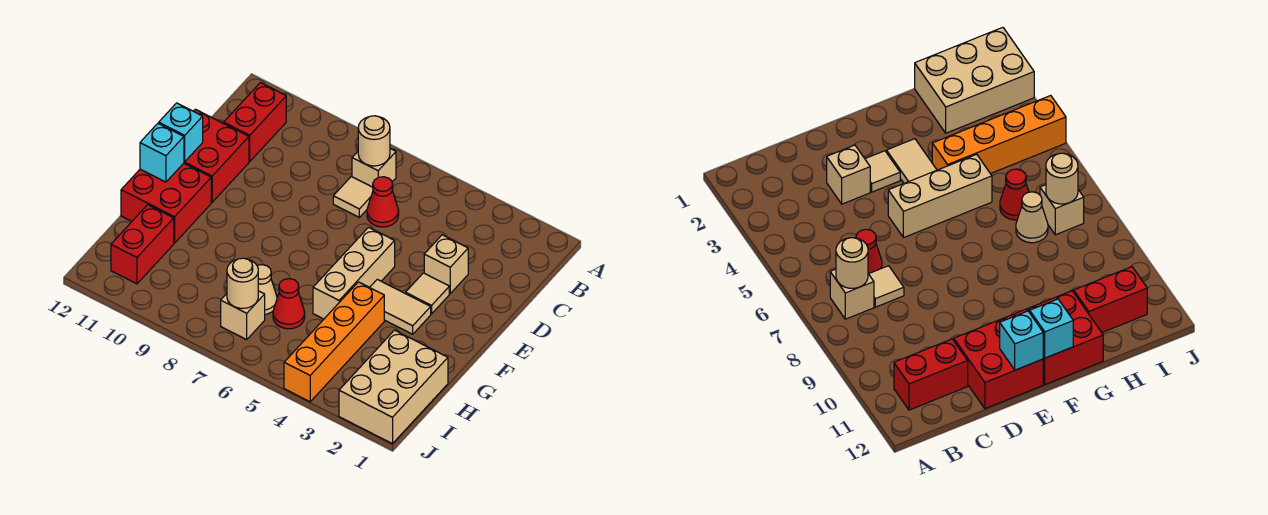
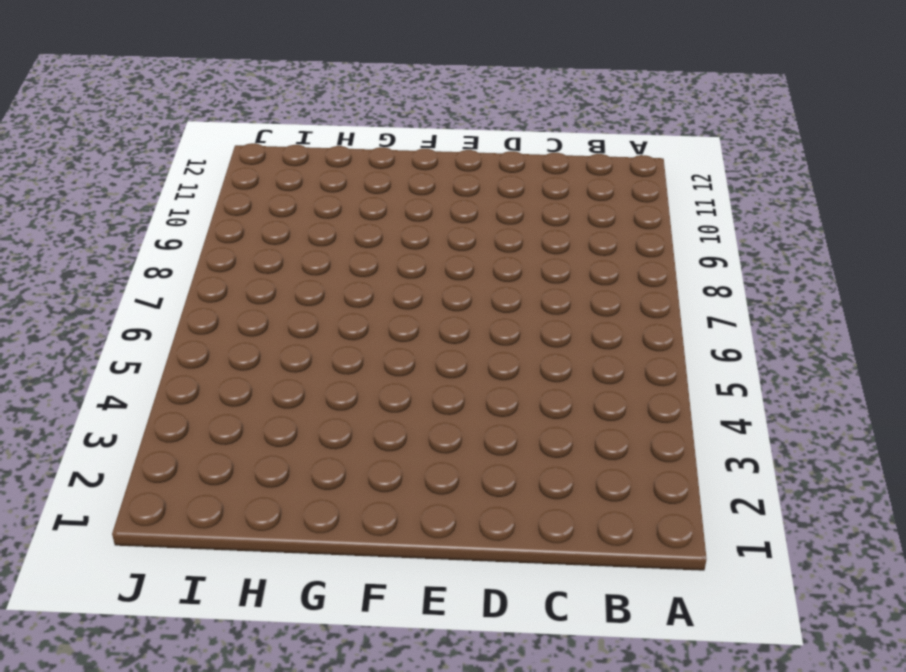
none -> tan 1x1 brick [352,149,396,187]
none -> red 1x2 brick [224,83,286,162]
none -> red 1x1 cone [367,177,399,227]

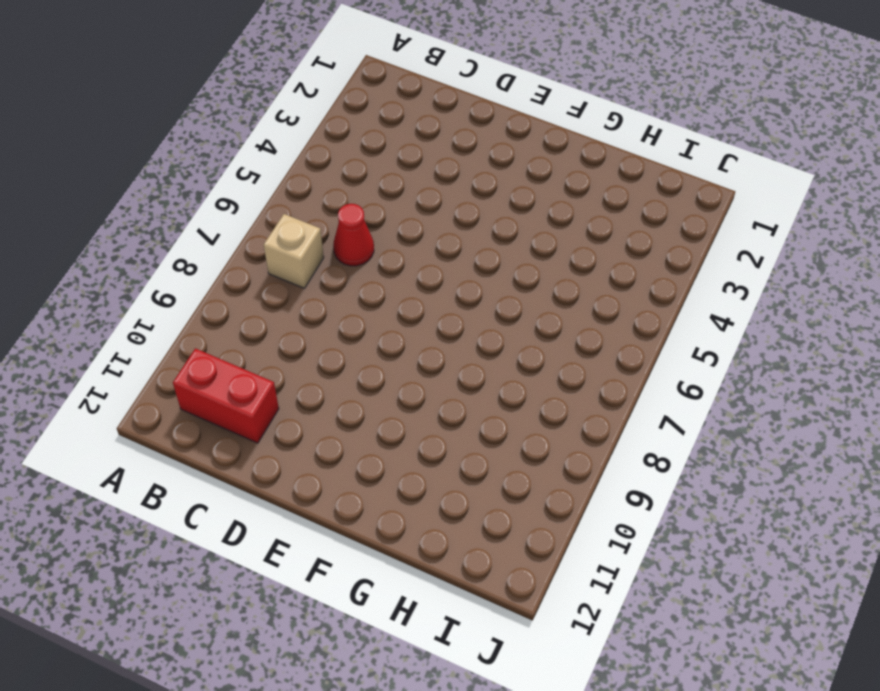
none -> tan 1x1 tile [333,177,373,217]
none -> tan 1x1 brick [424,235,468,293]
none -> red 2x2 brick [184,109,249,202]

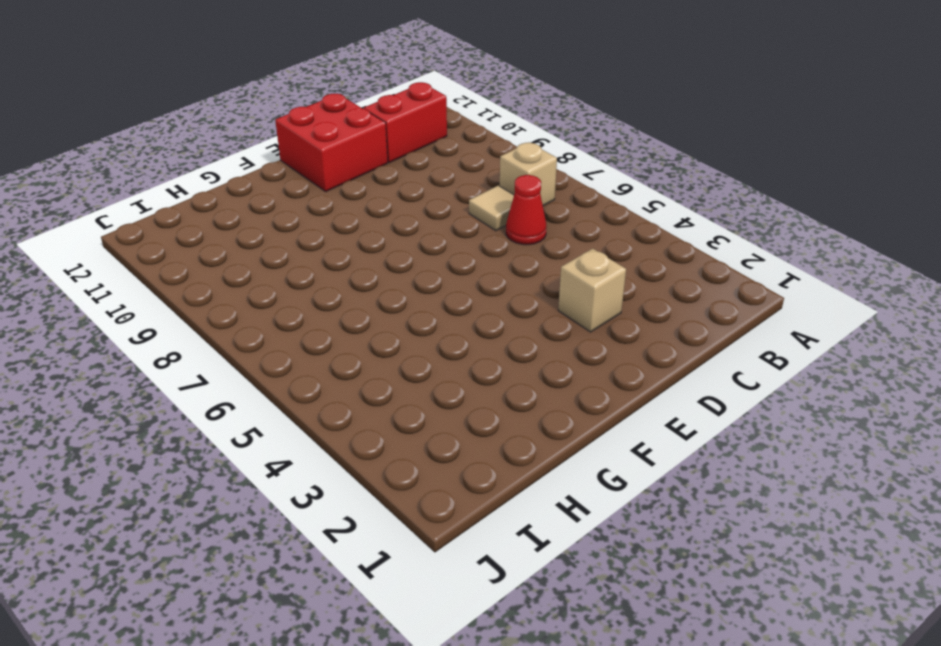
none -> tan 1x1 tile [405,273,449,314]
none -> tan 1x3 brick [313,227,395,319]
none -> tan 1x2 tile [370,279,431,334]

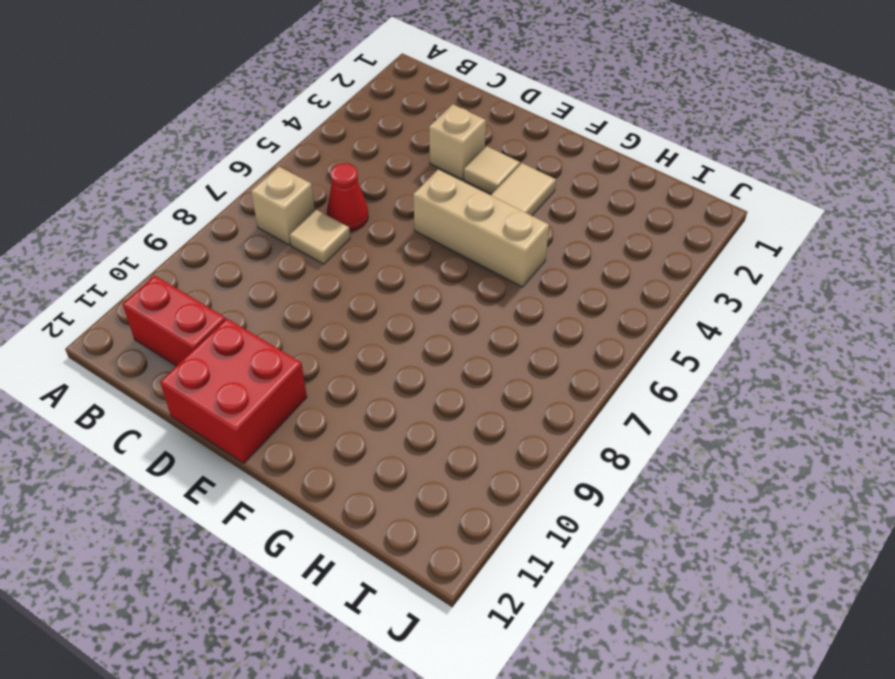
none -> red 2x2 brick [121,163,211,243]
none -> orange 1x4 brick [284,282,384,402]
none -> tan 2x3 brick [339,330,448,444]

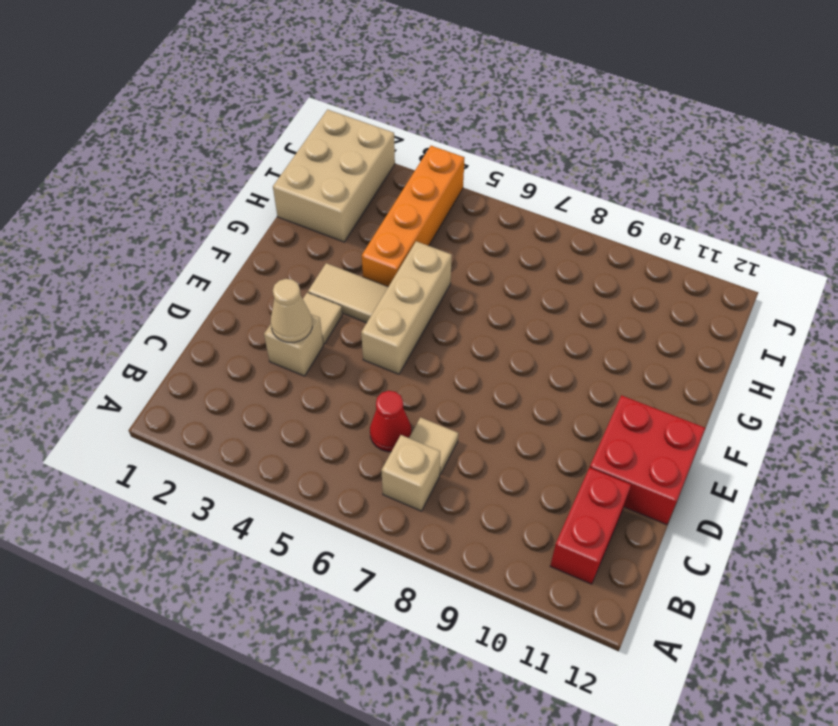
tan 1x1 cone [271,279,312,342] -> tan 1x1 cone moved to [257,265,277,314]
none -> red 2x2 brick [121,163,211,243]
none -> red 1x1 cone [273,279,305,329]
none -> red 1x2 brick [111,205,174,284]

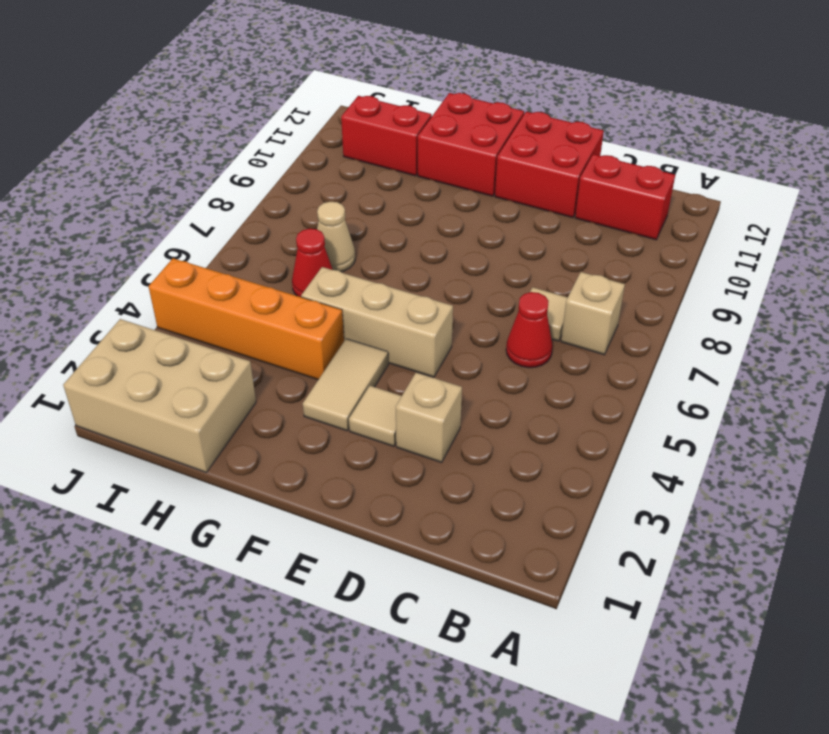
none -> tan 1x1 brick [221,291,265,340]
none -> tan 1x1 round brick [358,116,390,166]
none -> cyan 1x1 brick [159,103,203,162]

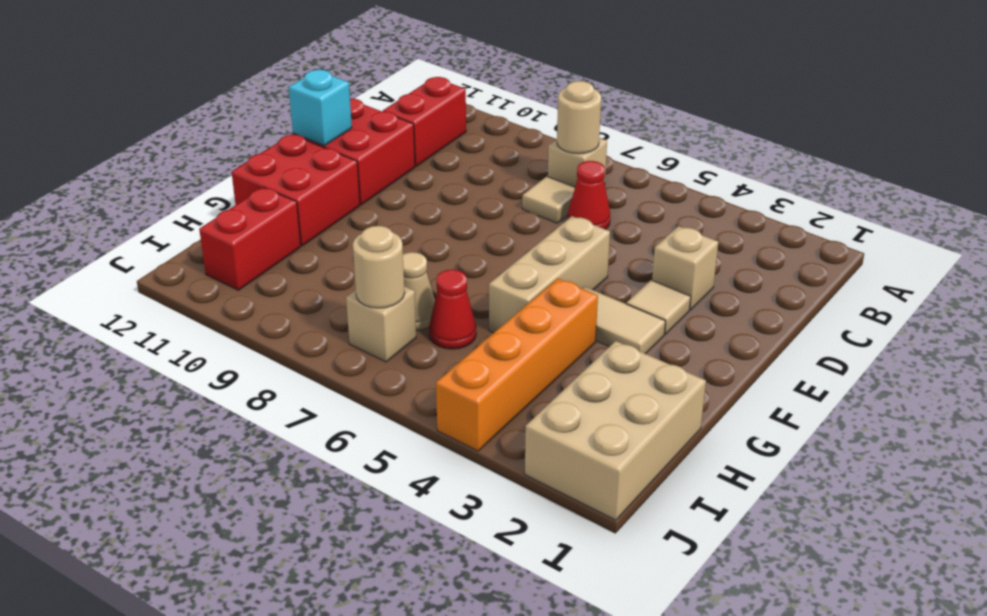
none -> cyan 1x1 brick [140,123,184,182]

